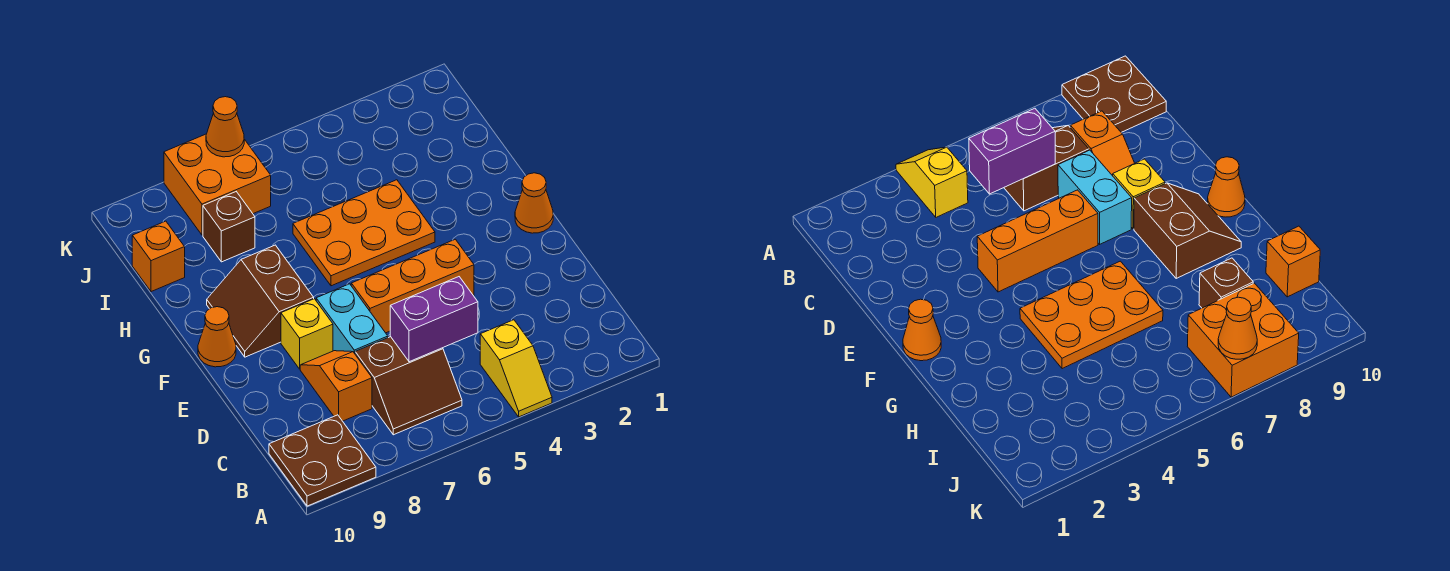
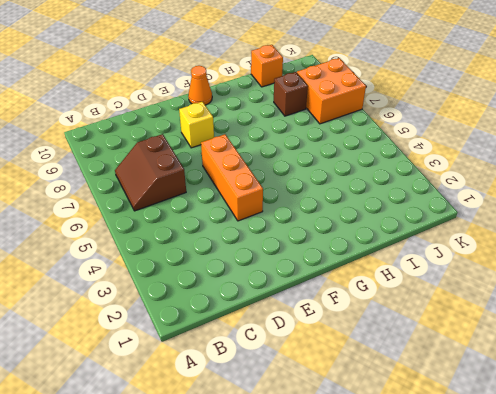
none -> yellow 1x2 slope [480,320,552,417]
none -> brown 2x2 plate [269,415,376,506]
none -> orange 1x2 slope [300,351,372,421]

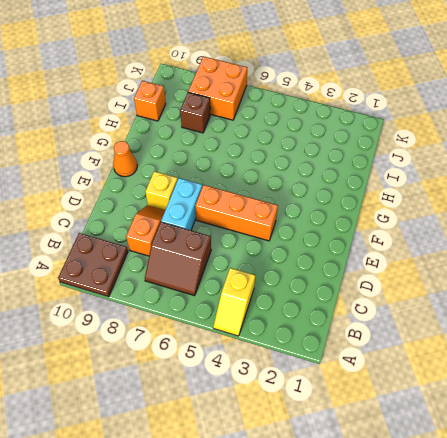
none -> orange 1x1 cone [515,173,553,233]
none -> brown 2x2 slope [207,245,314,357]
none -> orange 2x3 plate [293,180,435,286]

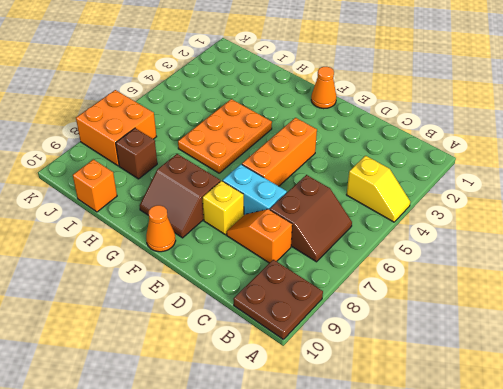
none -> purple 1x2 brick [390,277,478,362]
none -> orange 1x1 cone [206,97,244,157]

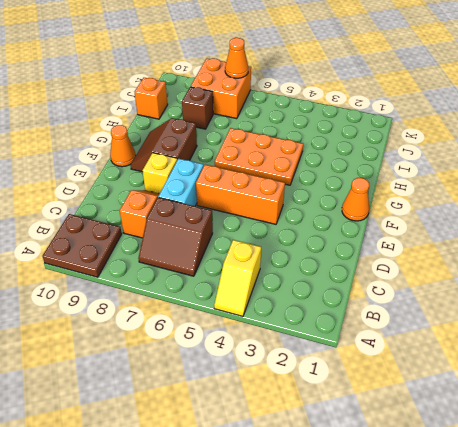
none -> purple 1x2 brick [390,277,478,362]

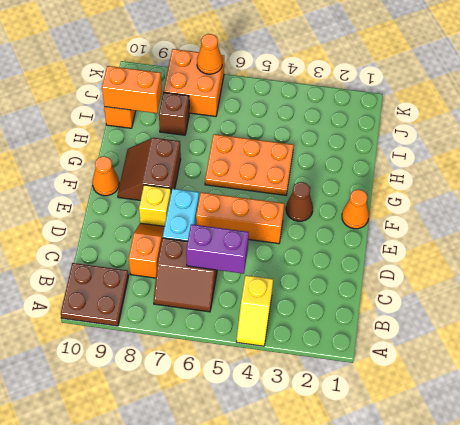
brown 1x1 cone [286,182,313,221] -> none
orange 1x2 brick [102,66,162,113] -> none

